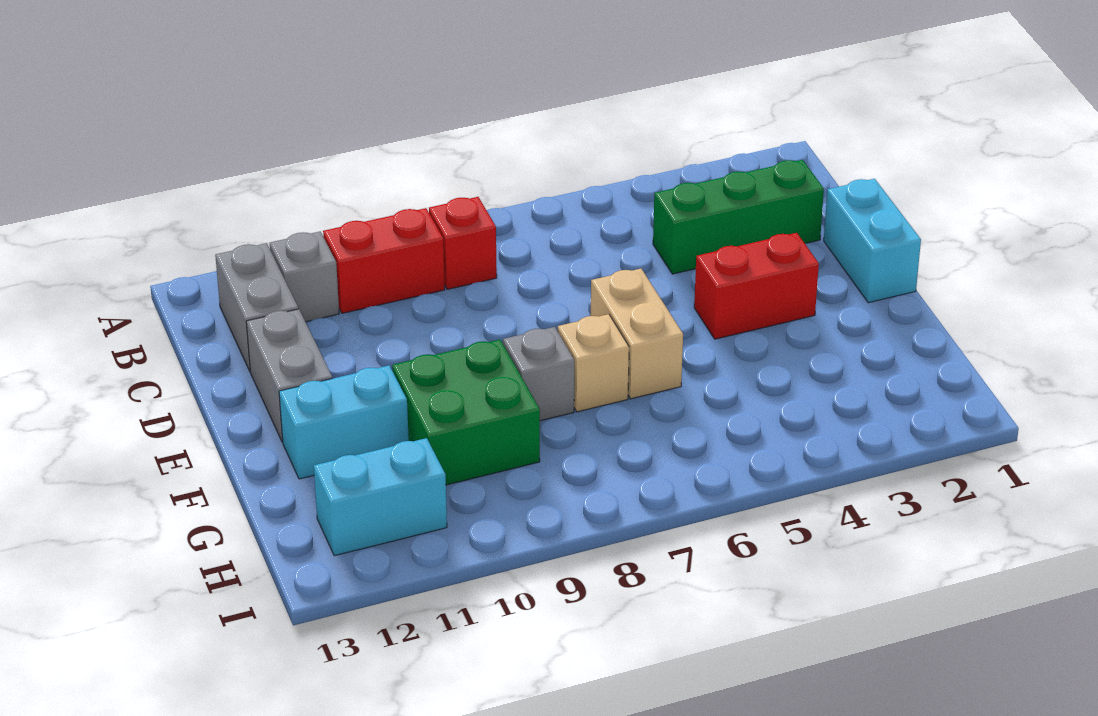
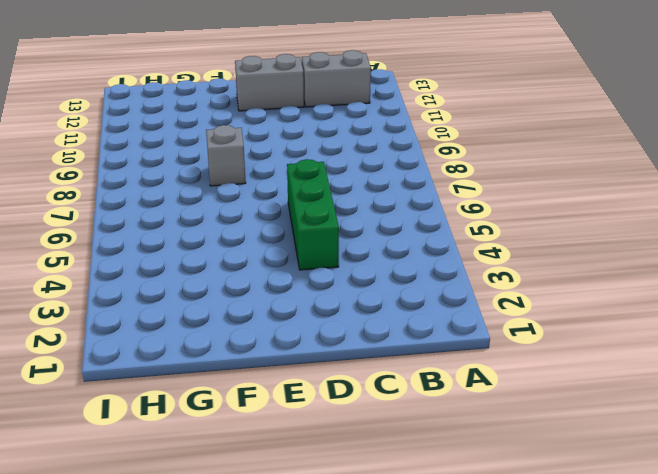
green 1x3 brick [287,159,339,270] -> green 1x3 brick moved to [653,160,824,274]
none -> red 1x1 brick [429,197,497,289]
none -> red 1x2 brick [323,208,445,313]
none -> grey 1x1 brick [270,232,339,322]

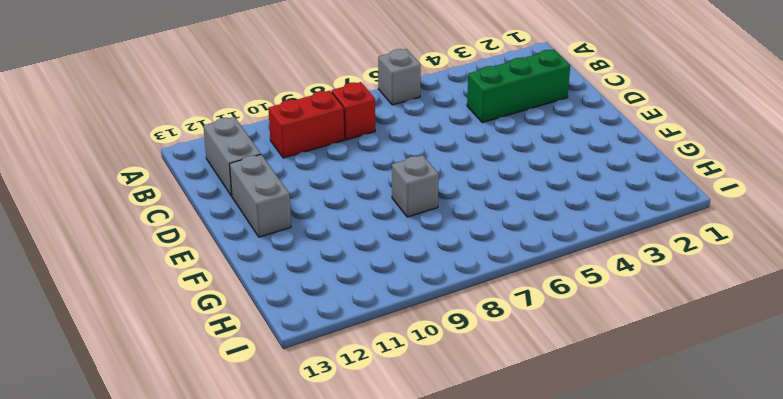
grey 1x1 brick [378,49,421,105] -> grey 1x1 brick moved to [270,232,339,322]
none -> cyan 1x2 brick [824,179,921,303]
none -> red 1x2 brick [694,233,819,339]
none -> tan 1x2 brick [591,269,683,399]

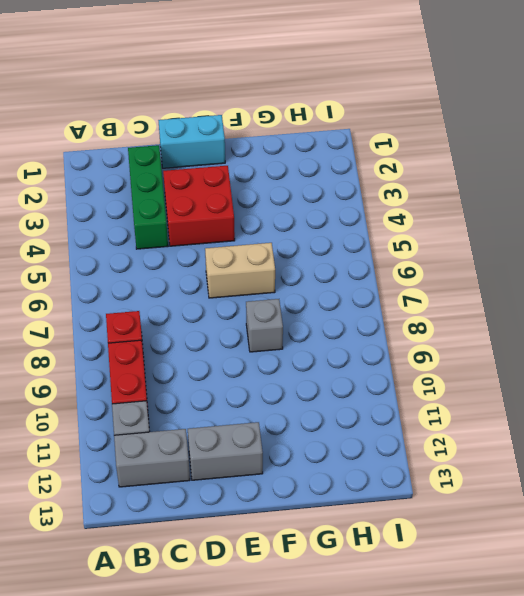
red 2x2 brick [163,166,235,246] -> red 1x2 brick [694,233,819,339]
none -> tan 1x1 brick [558,314,629,412]
none -> green 2x2 brick [392,340,540,485]
none -> cyan 1x2 brick [279,365,409,479]

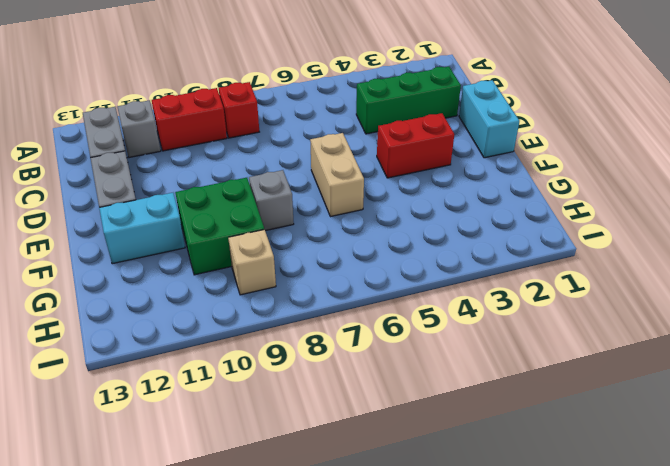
tan 1x1 brick [228,230,276,295] -> tan 1x1 brick moved to [558,314,629,412]
none -> cyan 1x2 brick [314,438,447,556]

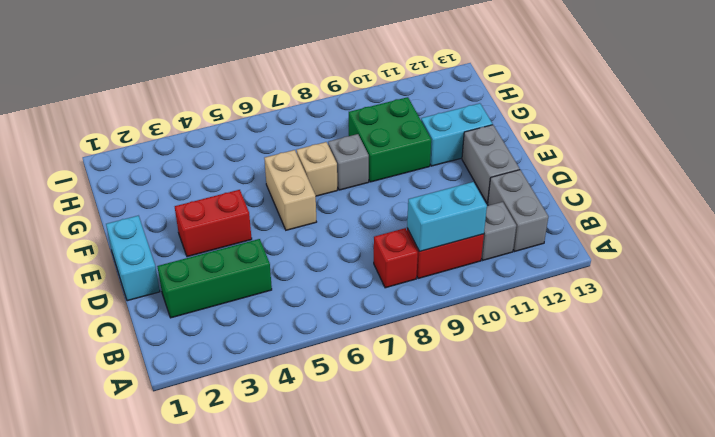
cyan 1x2 brick [407,182,487,252] -> cyan 1x2 brick moved to [314,438,447,556]

